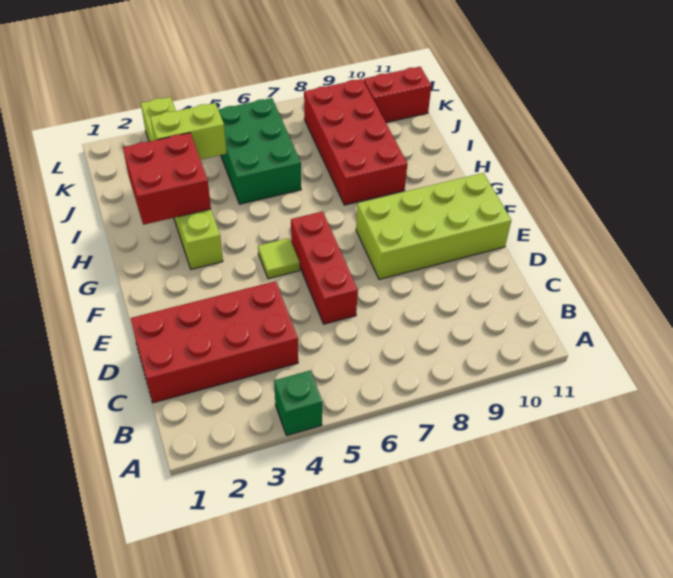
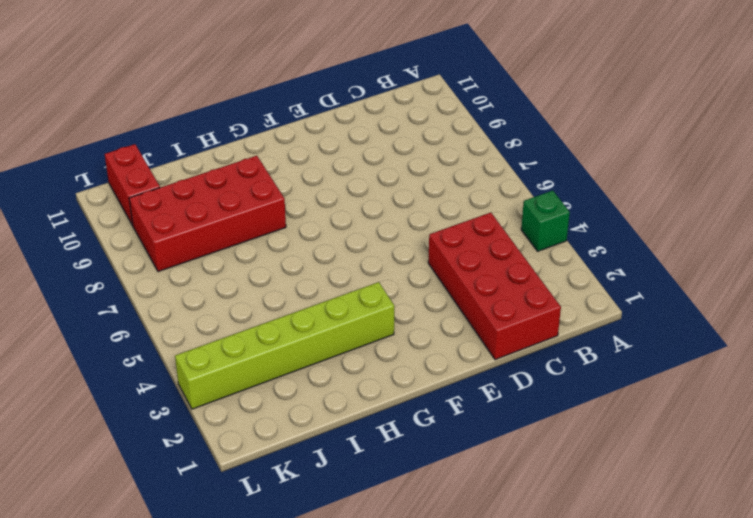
none -> red 1x3 brick [291,211,358,324]
none -> lime 2x4 brick [356,173,511,279]

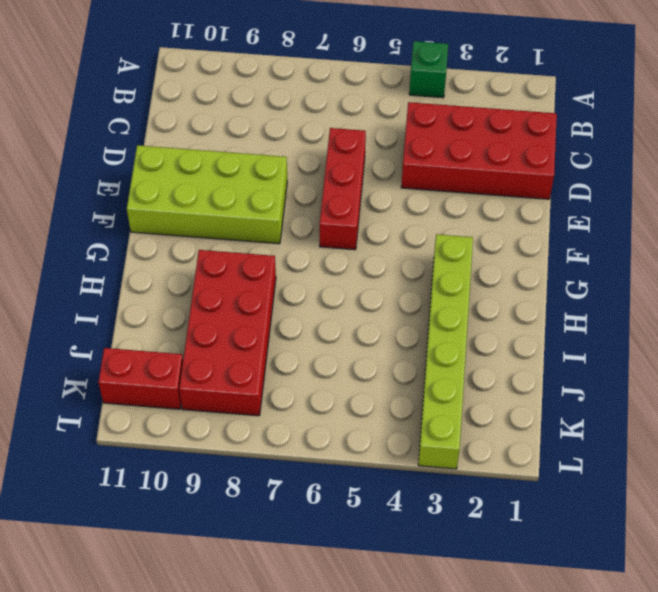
none -> lime 1x1 tile [258,238,300,279]
none -> green 2x3 brick [218,98,301,204]

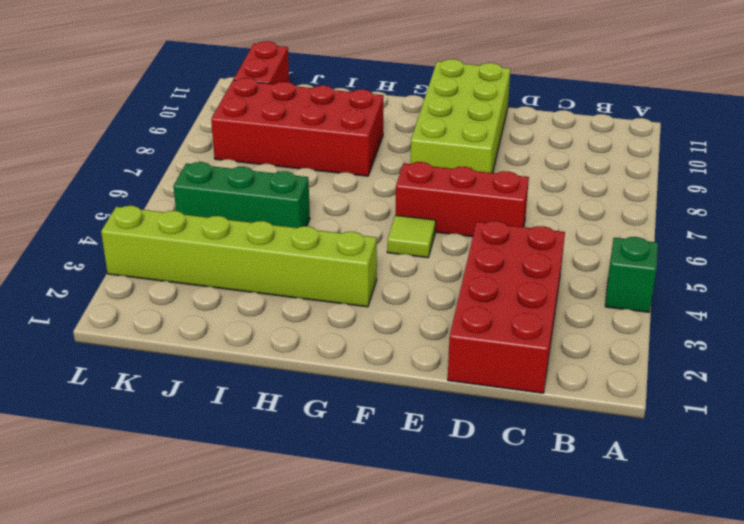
green 1x3 brick [173,162,310,228] -> green 2x3 brick [218,98,301,204]
none -> red 2x2 brick [123,133,211,225]
none -> lime 1x2 brick [150,103,227,160]

